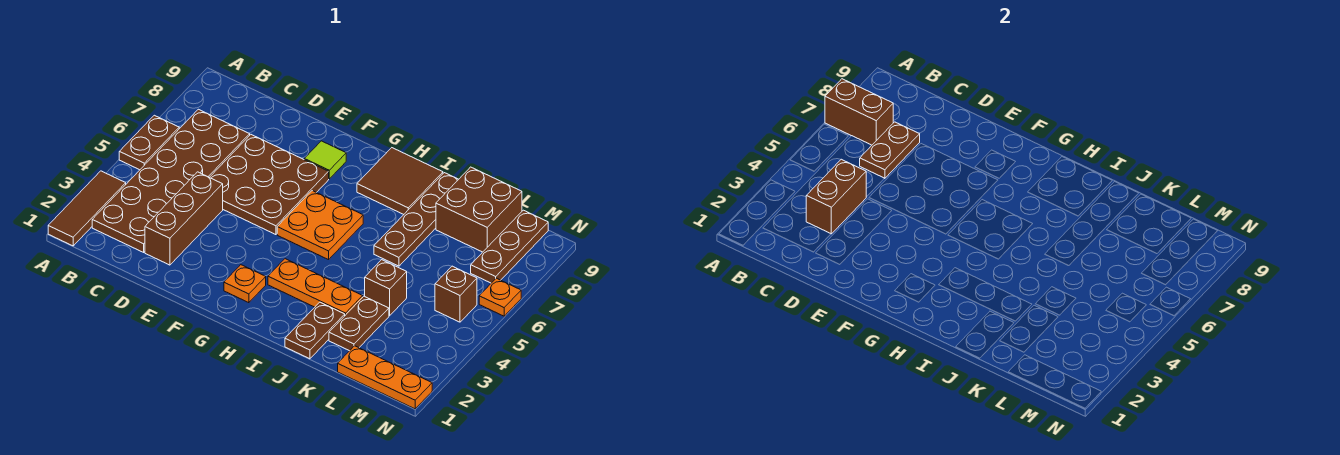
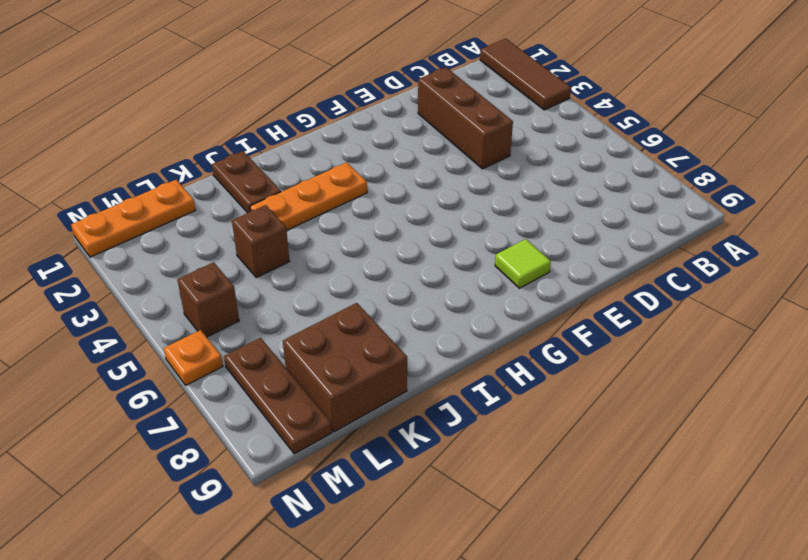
none -> brown 1x2 plate [119,115,179,170]
none -> brown 2x6 plate [92,109,250,252]
none -> brown 3x3 plate [210,135,329,235]

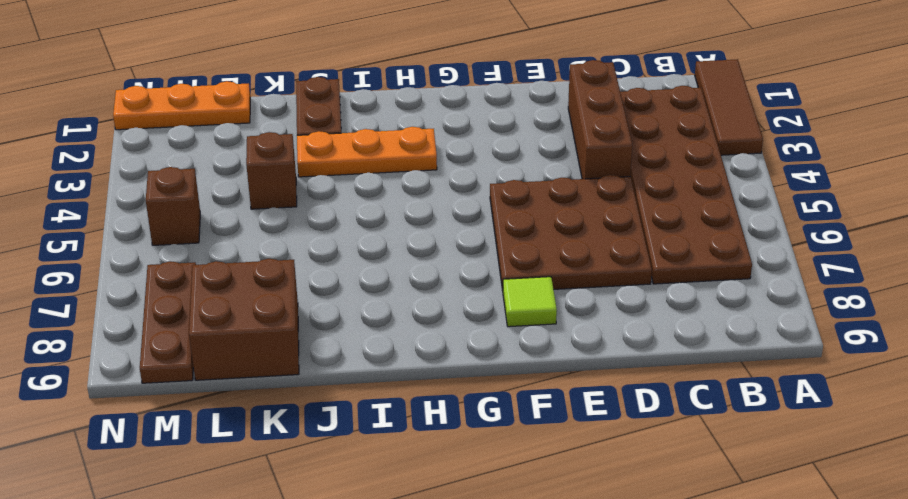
none -> brown 1x2 plate [119,115,179,170]
none -> orange 1x1 plate [224,265,266,303]
none -> orange 2x2 plate [277,191,363,260]

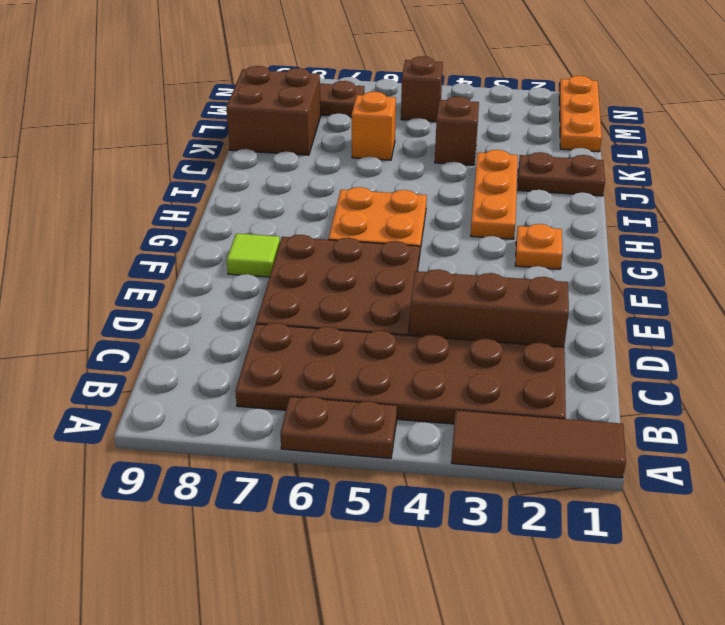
orange 1x1 brick [352,92,396,160] -> none
none -> brown 2x2 tile [357,148,443,214]
none -> brown 1x4 plate [374,173,459,266]
none -> brown 1x2 plate [329,296,389,351]

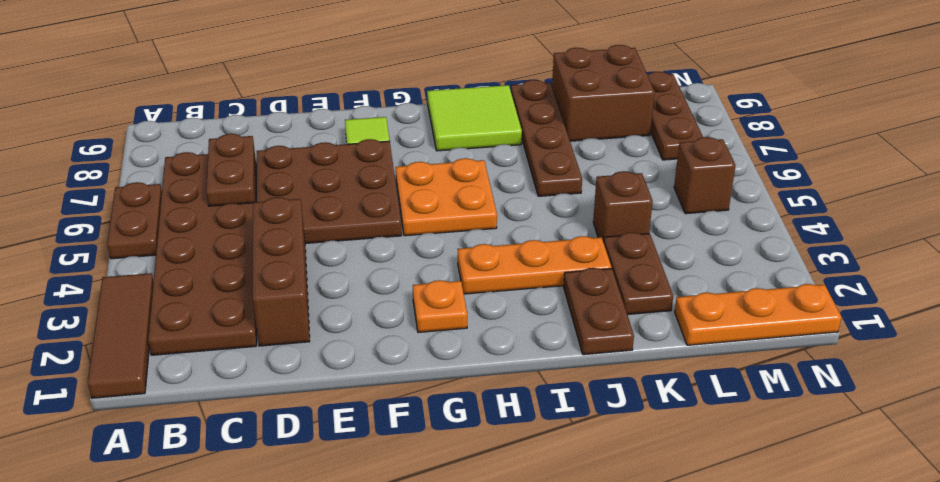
lime 2x2 tile [427,85,522,151] -> brown 2x2 tile [357,148,443,214]
none -> orange 1x1 plate [479,278,521,316]
none -> brown 1x2 brick [825,79,893,145]
none -> brown 1x2 brick [806,159,866,234]

